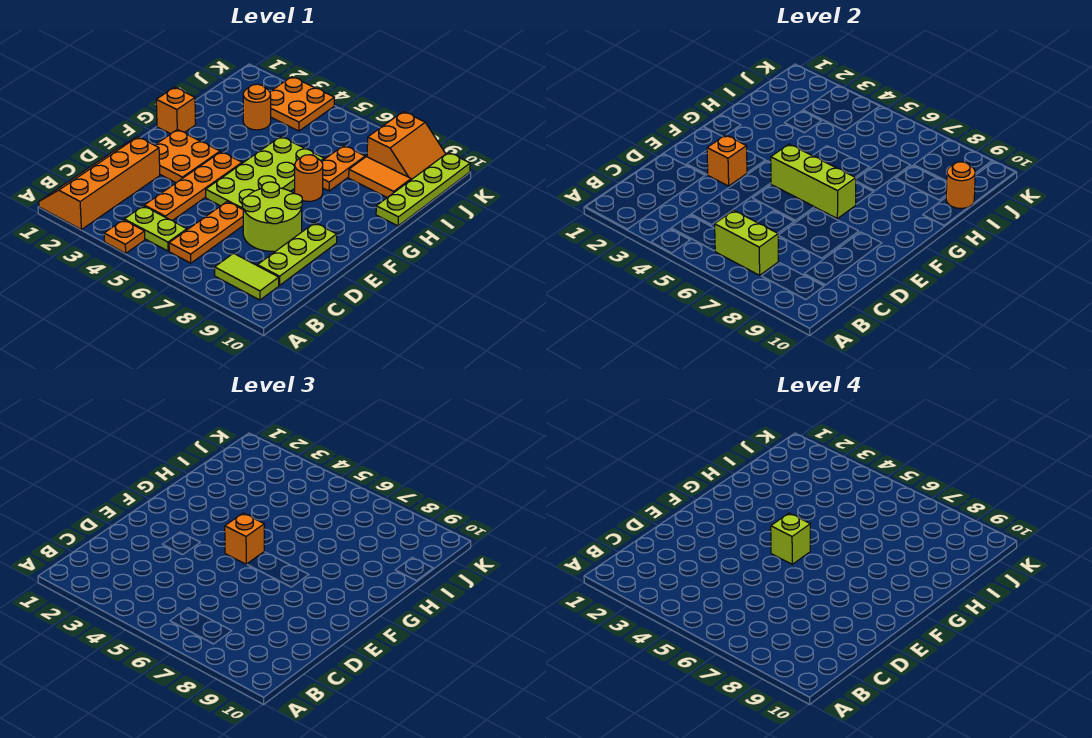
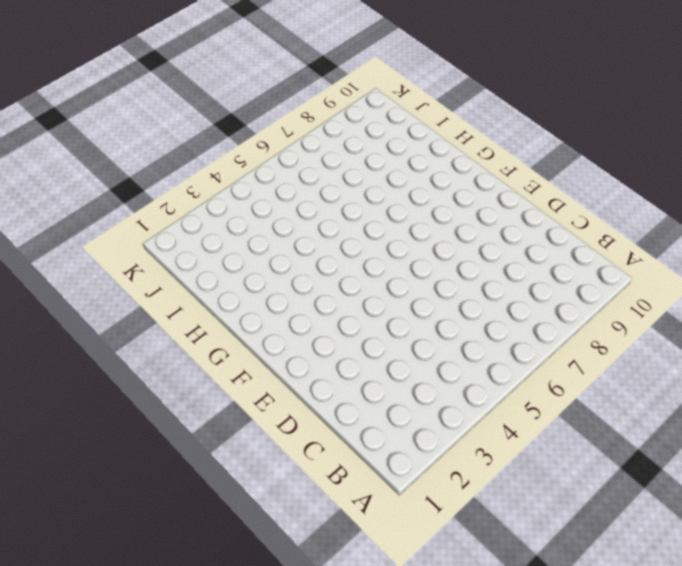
none -> orange 2x4 slope [39,137,160,230]
none -> orange 1x1 plate [104,220,145,253]
none -> lime 1x2 plate [124,206,187,251]

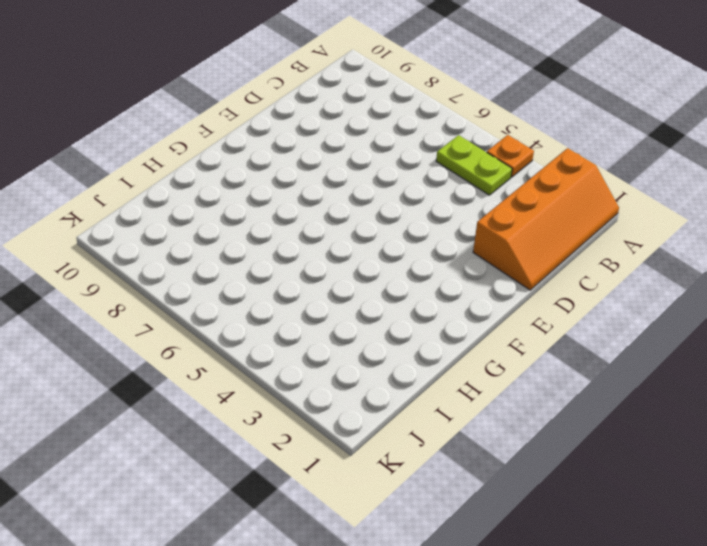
none -> orange 1x3 plate [169,202,243,263]
none -> lime 1x2 tile [215,253,279,300]
none -> orange 1x4 plate [144,152,242,220]

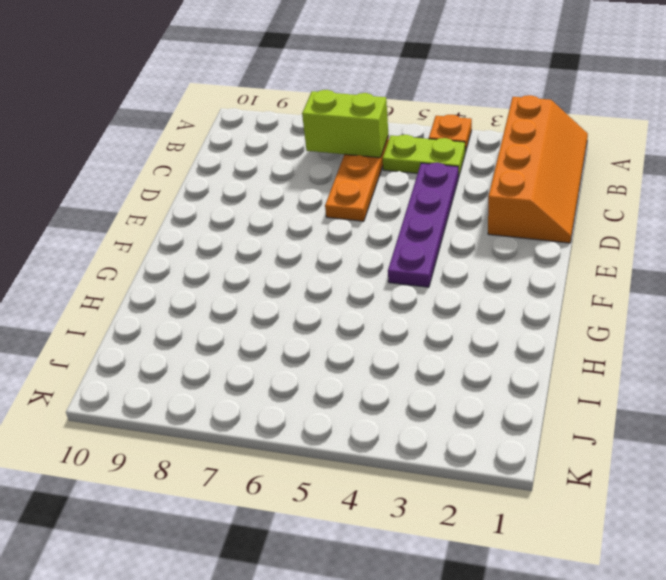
purple 1x4 plate [388,163,459,287] -> orange 1x4 plate [144,152,242,220]
none -> lime 1x2 tile [215,253,279,300]
none -> lime 1x3 plate [258,223,337,285]
none -> lime 2x2 round brick [242,182,303,251]

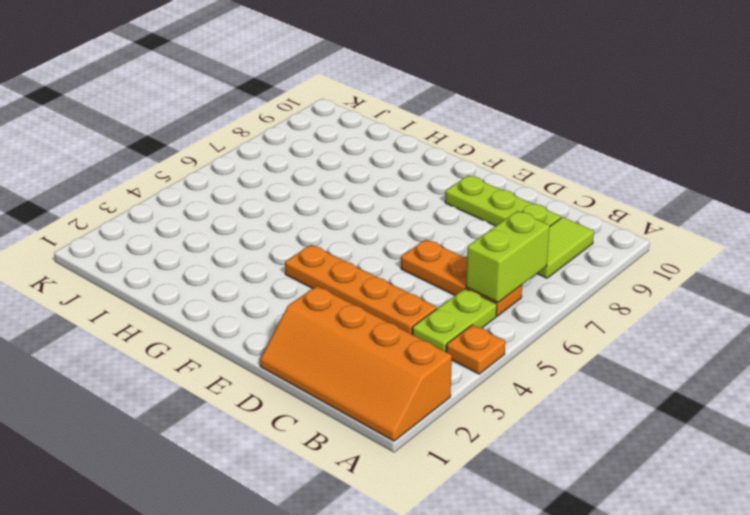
none -> lime 2x2 round brick [242,182,303,251]
none -> orange 2x2 plate [155,130,220,183]
none -> lime 2x4 plate [206,137,324,209]

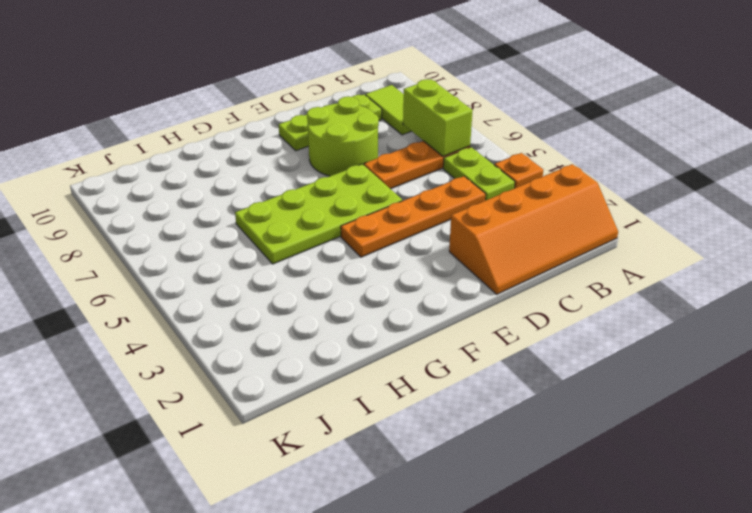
none -> orange 2x2 plate [155,130,220,183]
none -> orange 1x1 brick [156,87,196,134]
none -> orange 1x1 round brick [295,155,323,201]

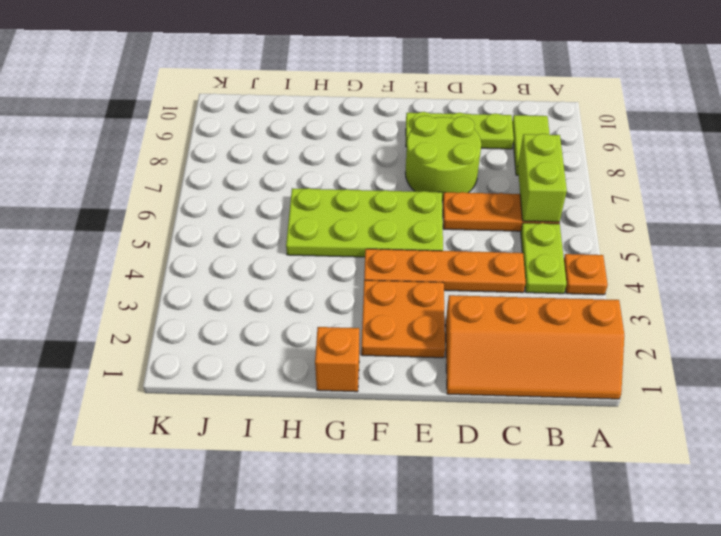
none -> orange 1x1 round brick [295,155,323,201]
none -> orange 1x2 plate [322,146,365,191]
none -> lime 1x4 plate [376,152,470,226]

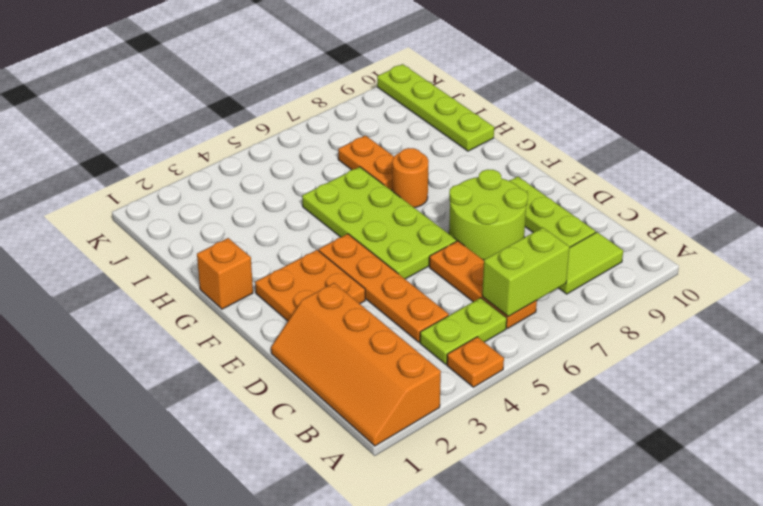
none -> orange 1x1 round brick [243,84,271,130]
none -> orange 1x2 tile [349,157,411,198]
none -> orange 2x2 plate [270,77,334,131]

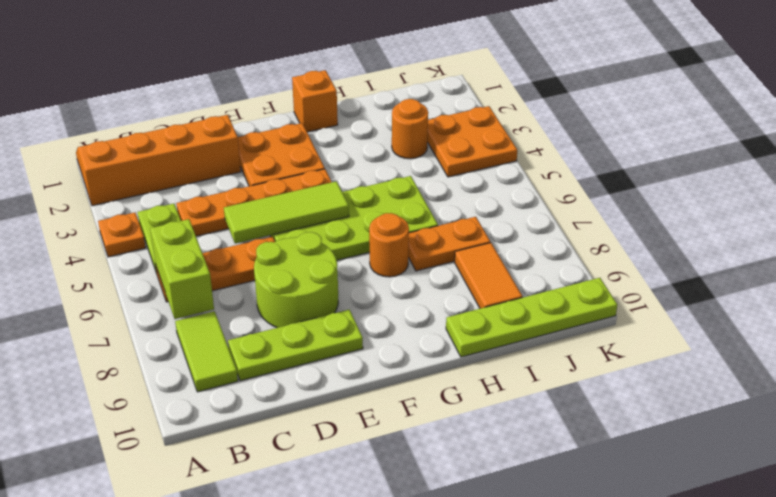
lime 1x3 tile [224,181,349,244] -> lime 1x3 brick [771,144,856,219]
none -> orange 2x2 slope [367,112,446,180]
none -> orange 1x1 brick [707,135,747,186]
none -> orange 1x1 round brick [946,162,975,208]

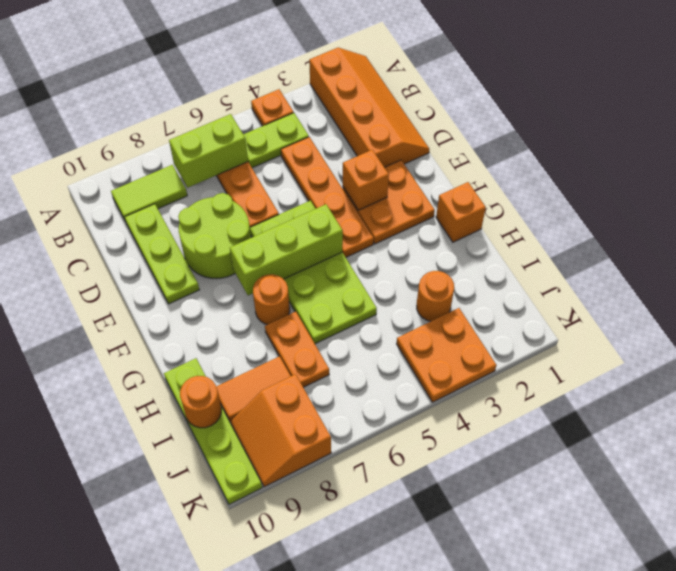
none -> orange 1x1 brick [225,513,264,564]
none -> lime 1x1 brick [771,513,810,564]

